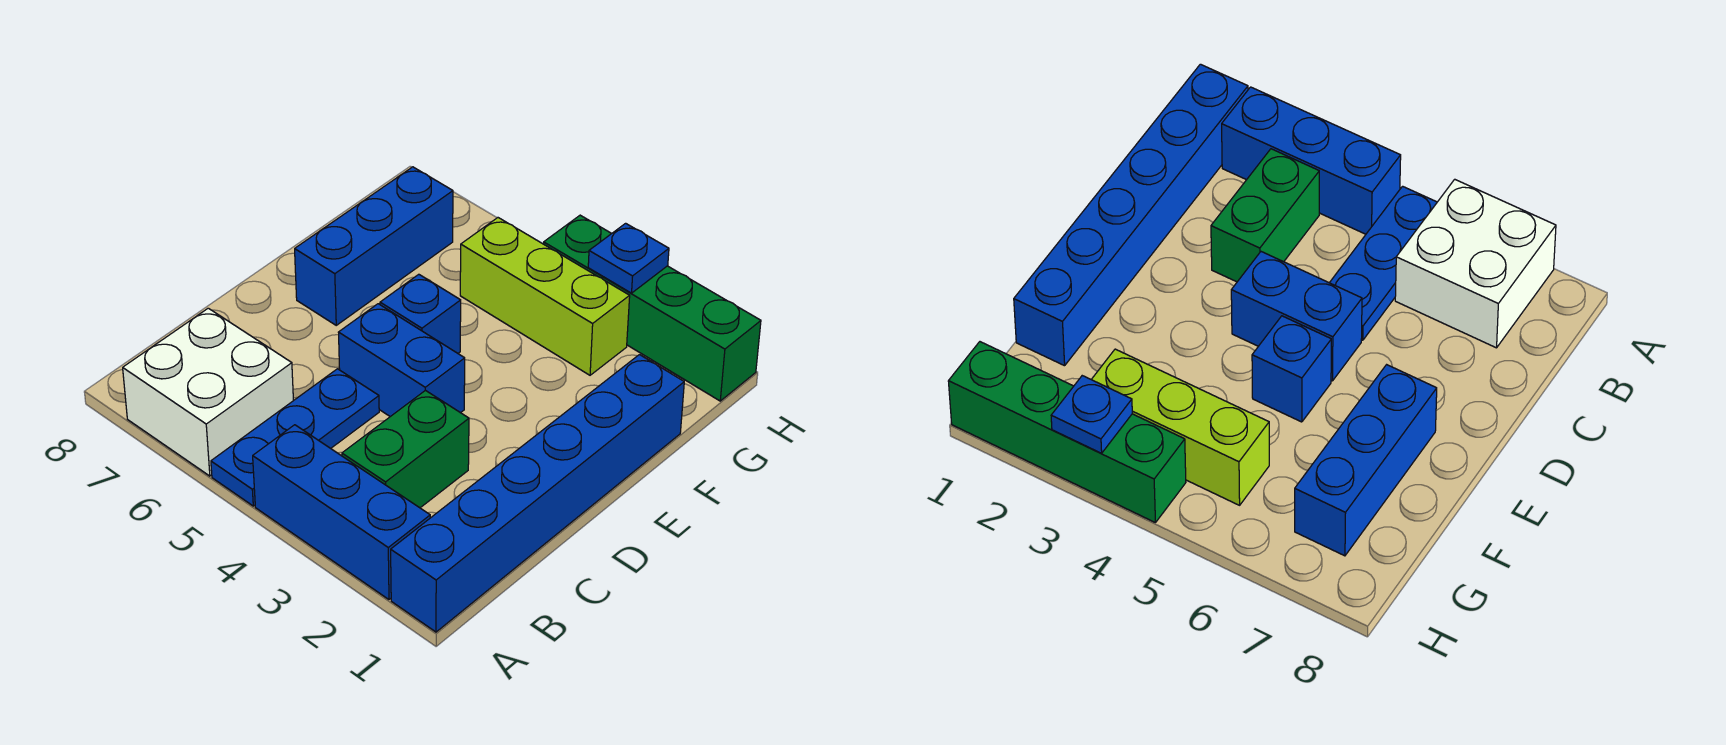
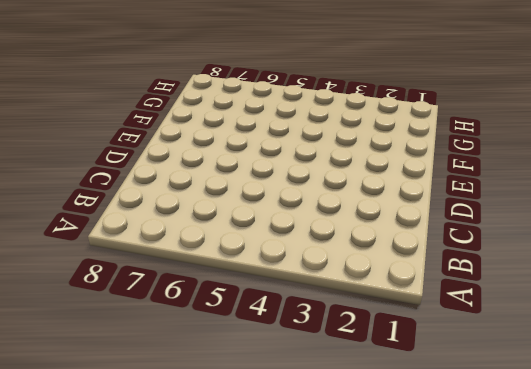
none -> blue 1x6 brick [391,355,684,632]
none -> blue 1x3 brick [253,425,430,599]

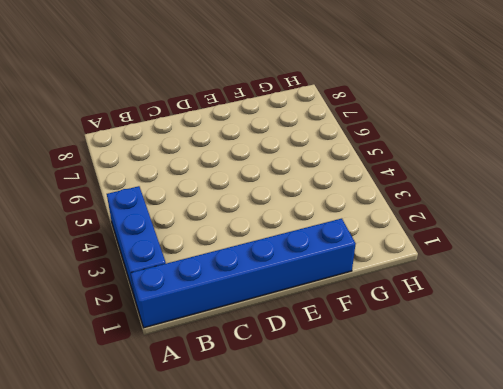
none -> blue 1x3 plate [211,369,379,506]
none -> white 2x2 brick [123,308,293,476]

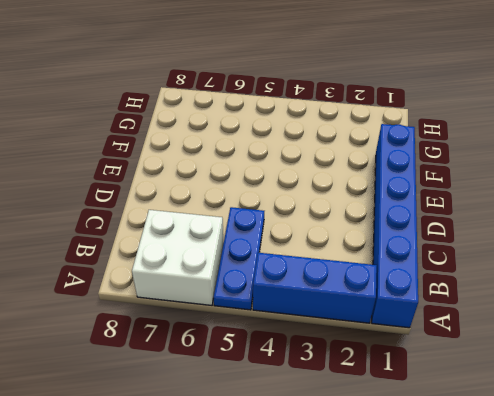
none -> green 1x2 brick [342,390,469,508]
none -> blue 1x2 brick [338,304,465,417]

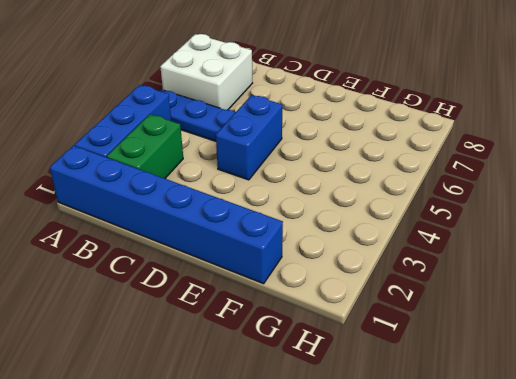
green 1x2 brick [107,114,183,178] -> green 1x2 brick turned to [342,390,469,508]
none -> blue 1x1 brick [380,274,461,353]
none -> blue 1x3 brick [295,167,453,325]

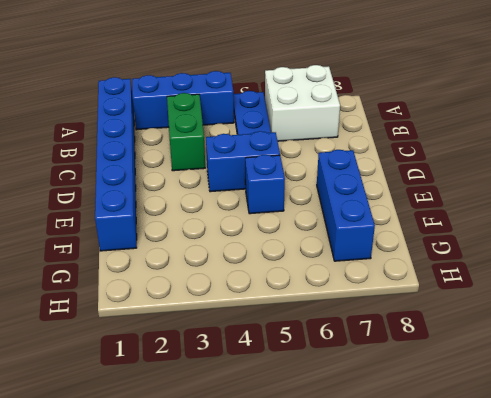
none -> lime 1x3 brick [460,218,630,375]
none -> green 1x4 brick [544,215,761,401]

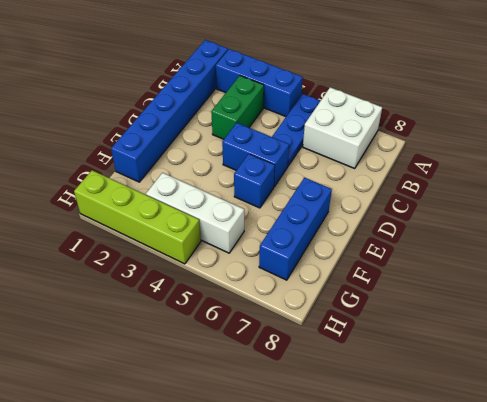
white 1x3 brick [146,173,244,253] -> lime 1x3 brick [460,218,630,375]
lime 1x4 brick [74,170,201,264] -> green 1x4 brick [544,215,761,401]
none -> blue 1x1 plate [588,223,669,293]

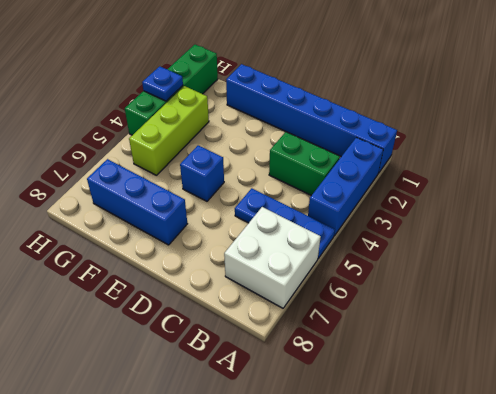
none -> blue 1x2 brick [338,304,465,417]

